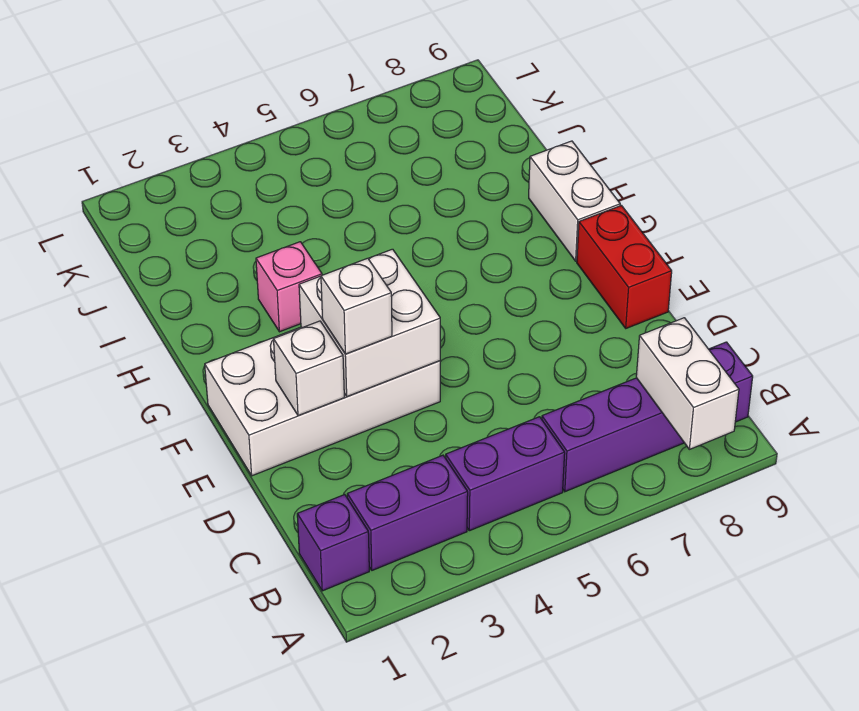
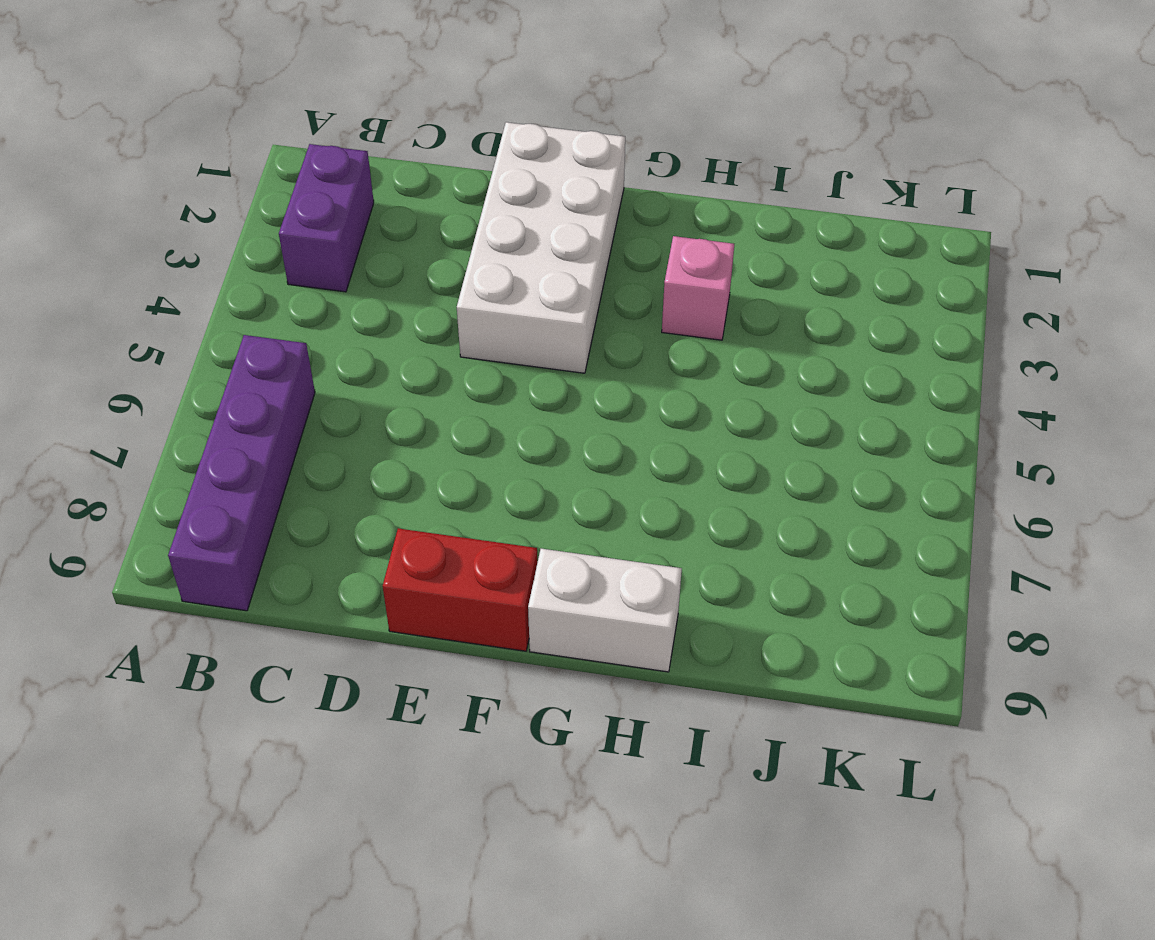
none -> purple 1x1 brick [297,495,369,591]
none -> purple 1x2 brick [446,417,565,531]
none -> white 1x2 brick [636,318,739,449]

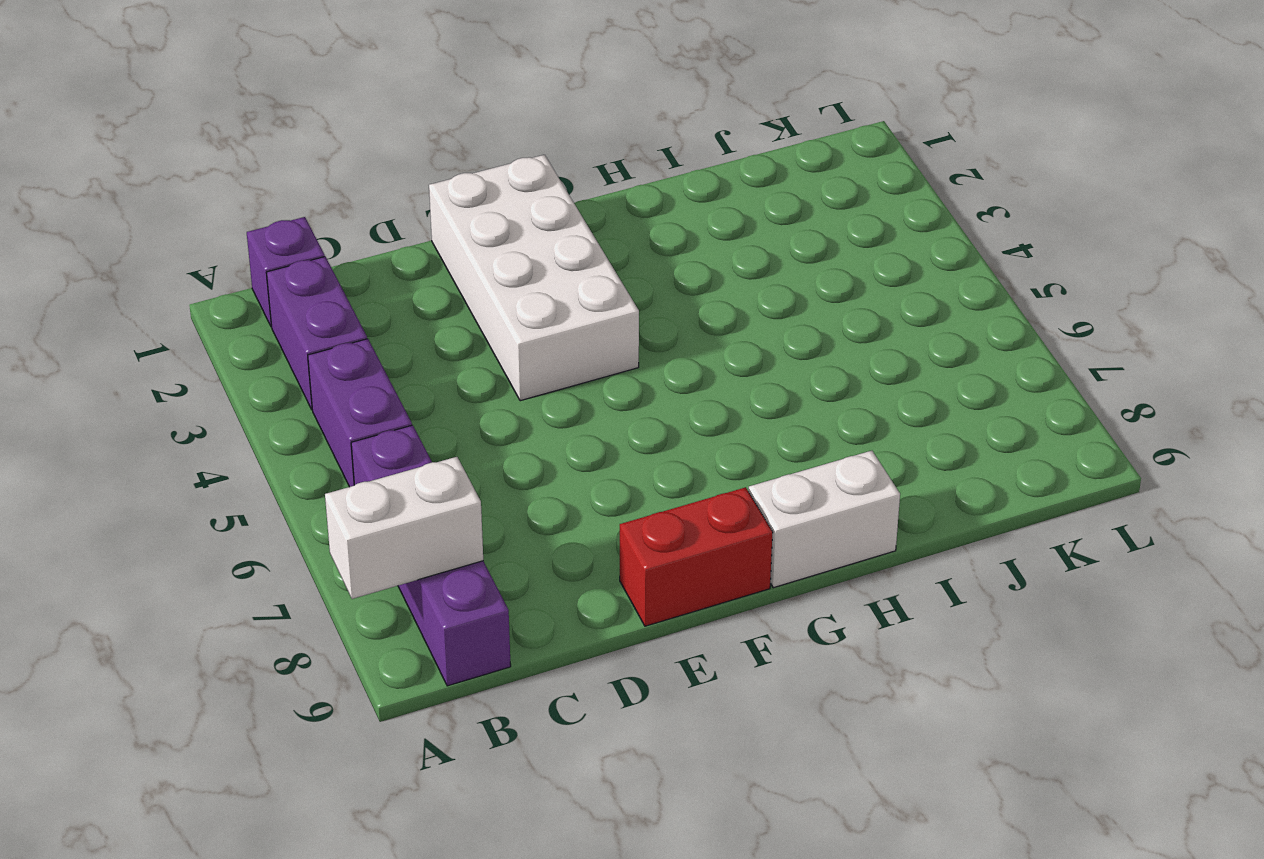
none -> pink 1x1 brick [256,242,322,332]
none -> white 1x1 brick [274,321,344,416]
none -> white 2x2 brick [299,249,440,396]

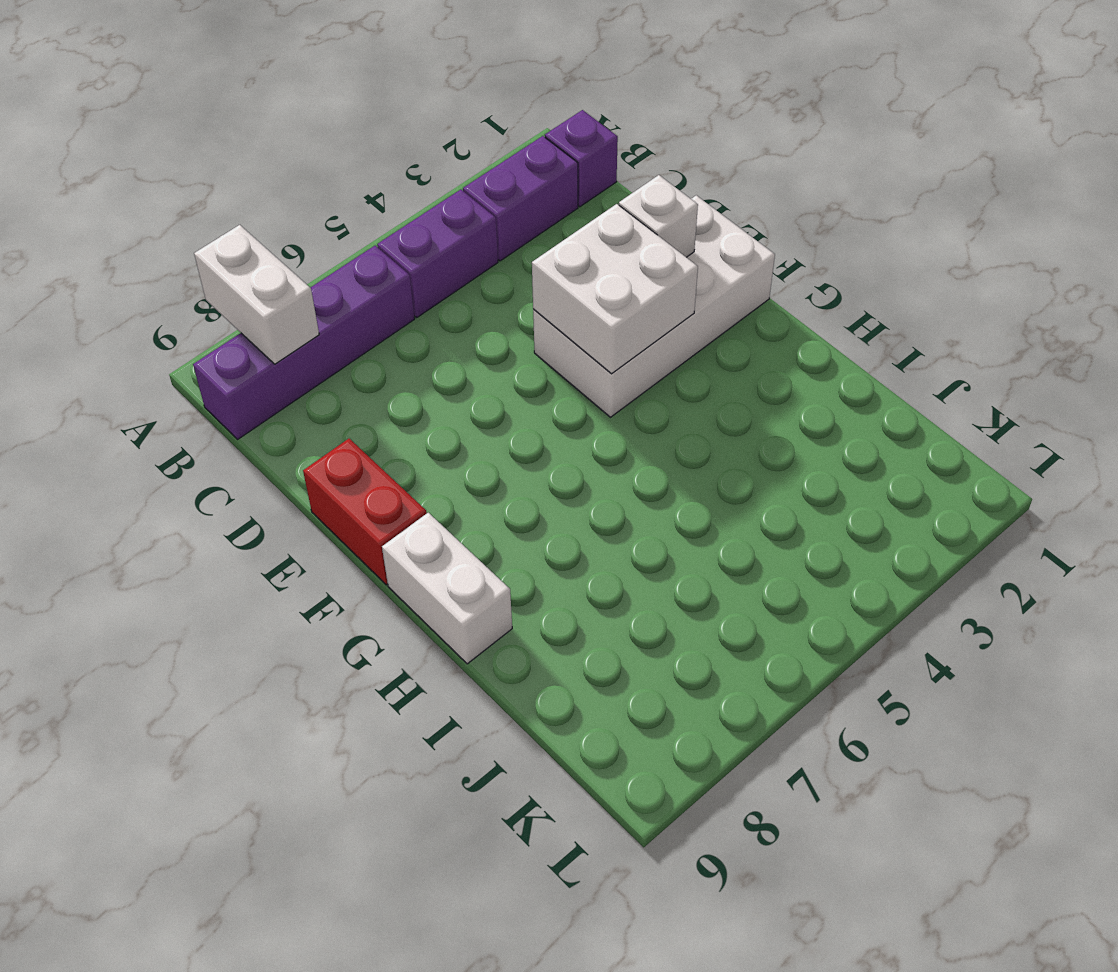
none -> pink 1x1 brick [256,242,322,332]
none -> white 1x1 brick [321,258,392,354]

